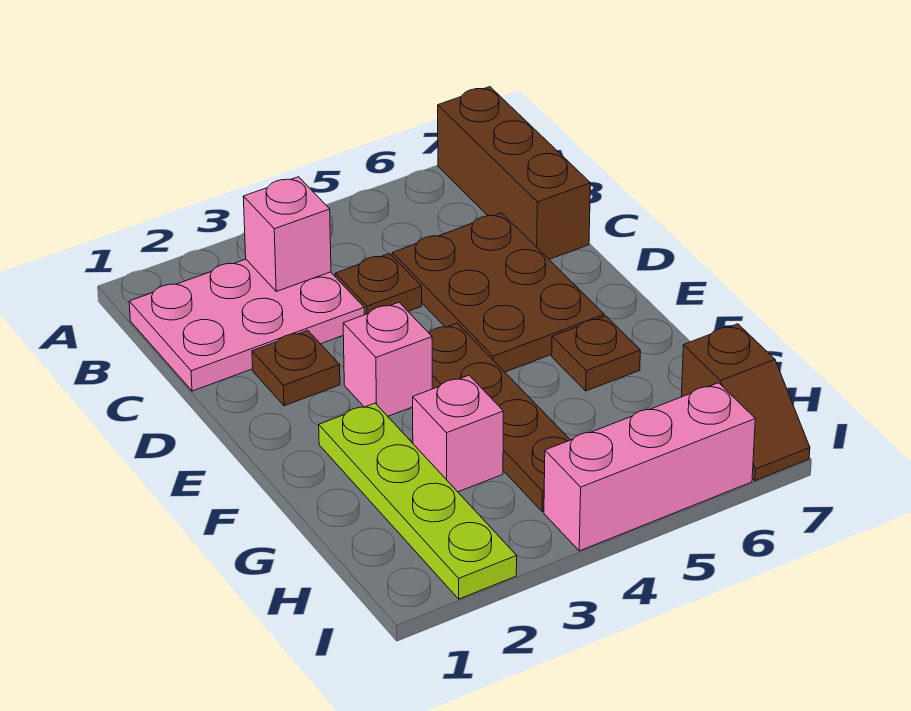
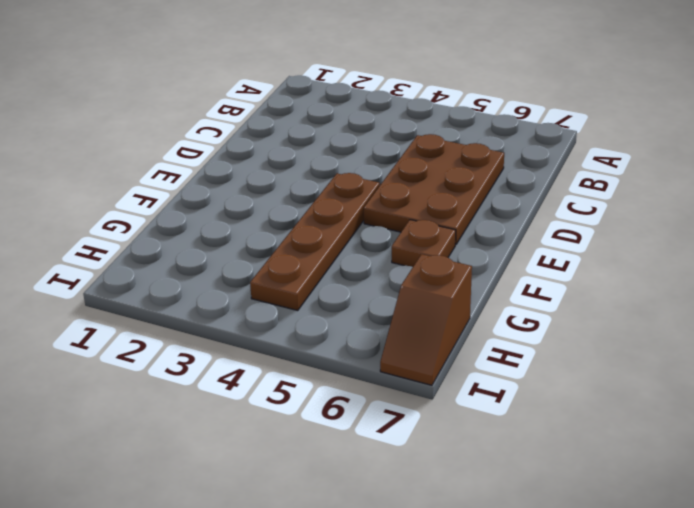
none -> brown 1x3 brick [438,87,590,259]
none -> pink 2x3 plate [129,259,364,391]
none -> brown 1x1 plate [335,254,422,315]

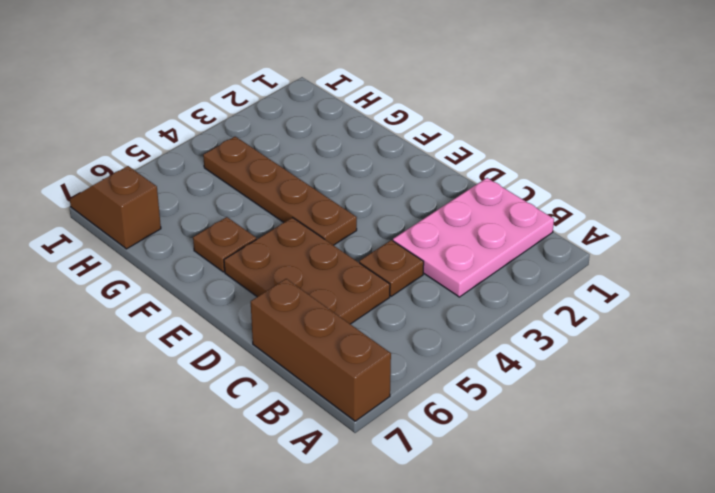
none -> brown 1x1 plate [252,330,340,406]
none -> pink 1x1 brick [343,302,432,416]
none -> lime 1x4 plate [319,403,517,599]

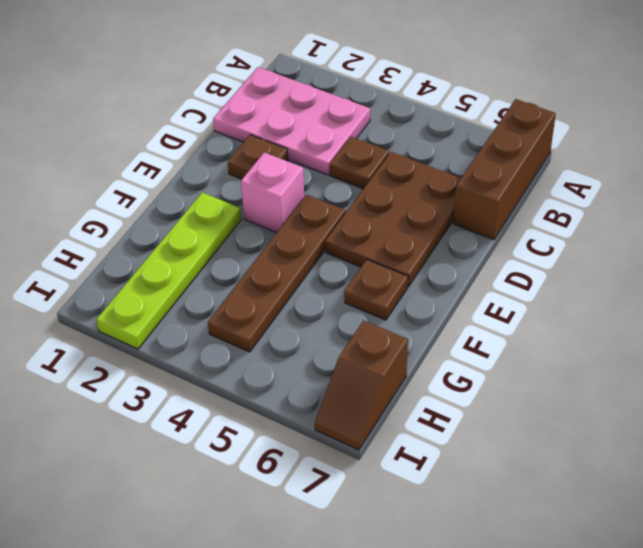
none -> pink 1x1 brick [413,375,504,492]
none -> pink 1x3 brick [544,383,755,551]
none -> pink 1x1 brick [243,177,331,291]

